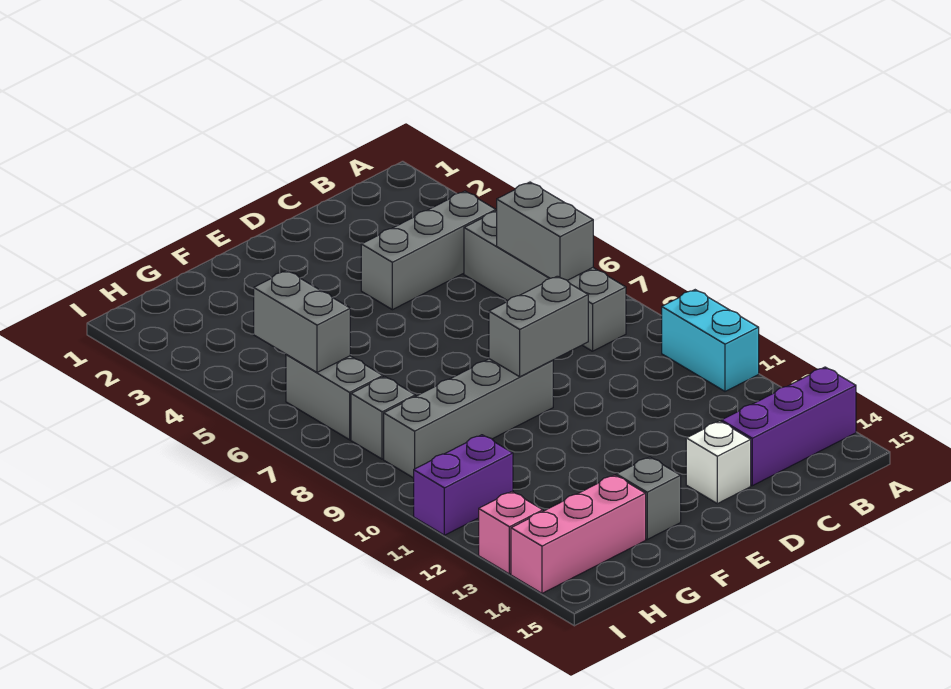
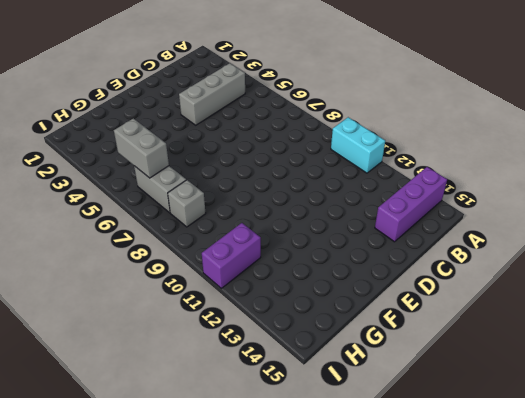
none -> grey 1x4 brick [464,211,626,351]
none -> white 1x1 brick [686,421,751,504]
none -> grey 1x4 brick [384,359,553,478]

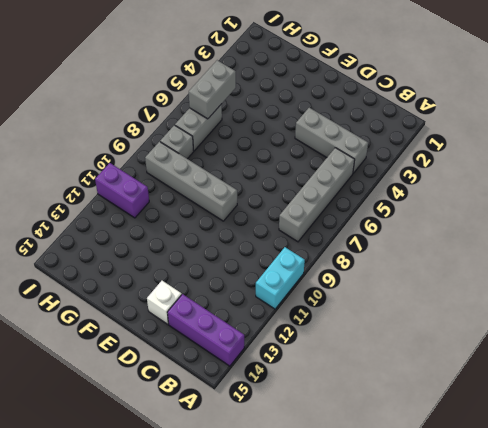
none -> grey 1x1 brick [616,457,681,539]
none -> pink 1x3 brick [511,475,646,593]
none -> pink 1x1 brick [479,492,543,574]

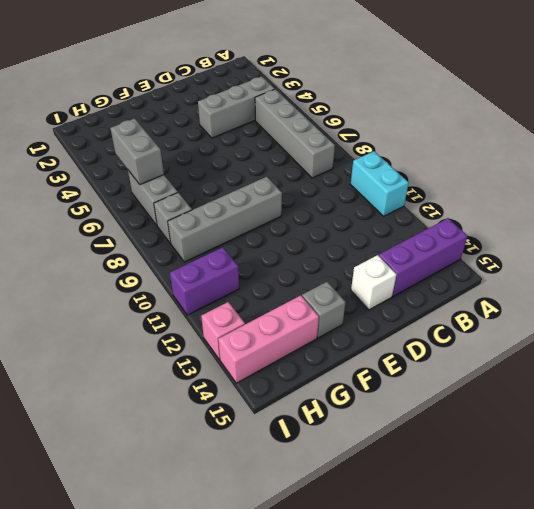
none -> grey 1x2 brick [497,182,593,280]
none -> grey 1x2 brick [489,276,588,377]

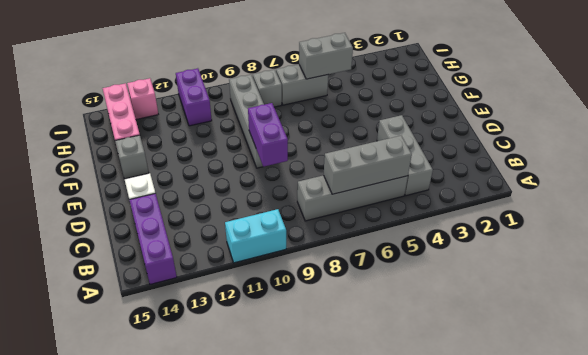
grey 1x3 brick [324,136,412,194] -> grey 1x2 brick [497,182,593,280]
purple 1x2 brick [248,103,288,167] -> grey 1x2 brick [489,276,588,377]

